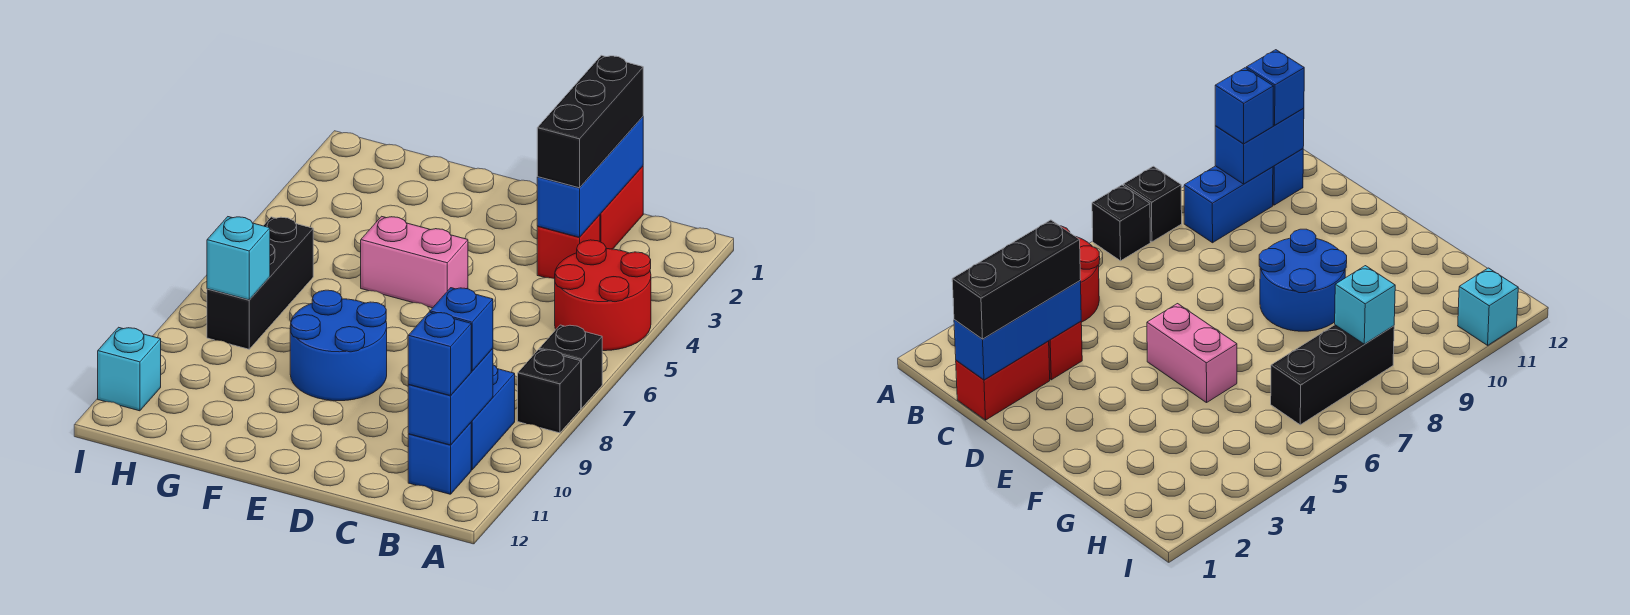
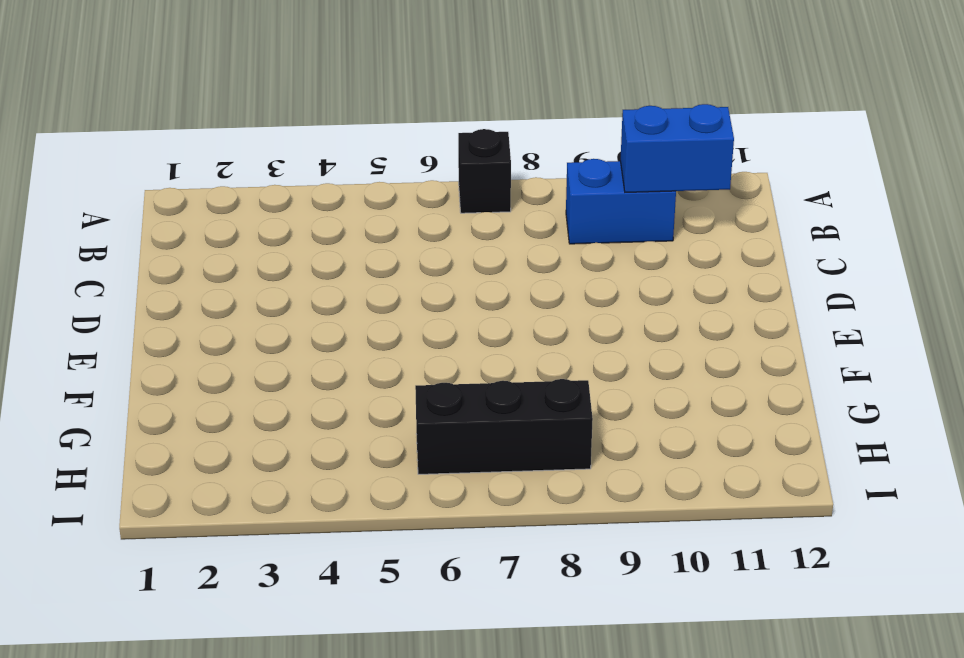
none -> red 2x2 round brick [555,240,651,351]
none -> black 1x1 brick [518,350,581,433]
none -> blue 1x1 brick [408,423,471,494]

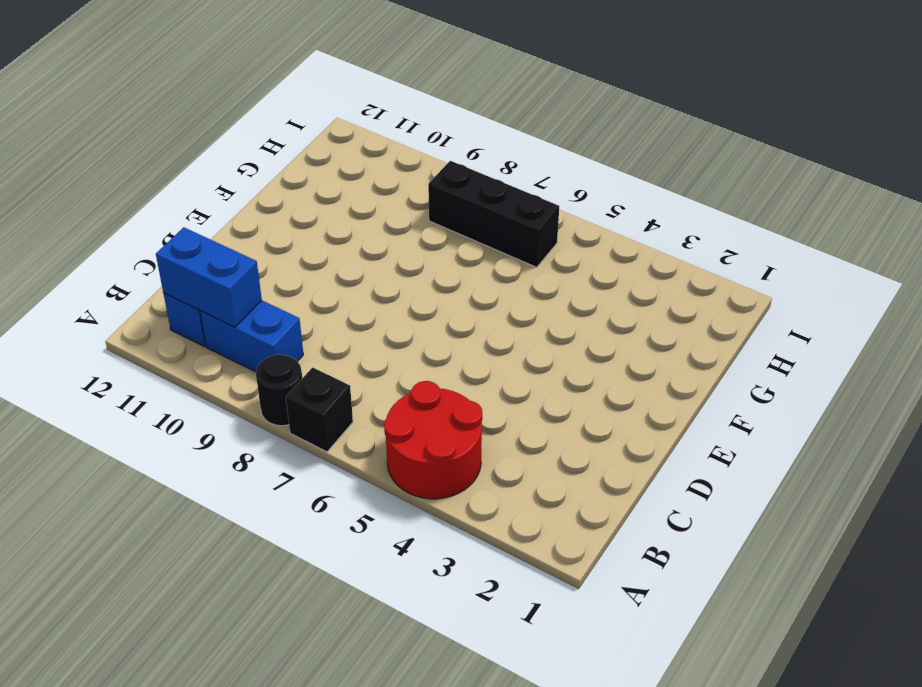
black 1x1 round brick [256,354,302,426] -> black 1x1 brick [518,350,581,433]
none -> red 1x2 brick [600,166,643,249]
none -> red 1x1 brick [537,215,600,279]
none -> pink 1x2 brick [361,216,468,308]

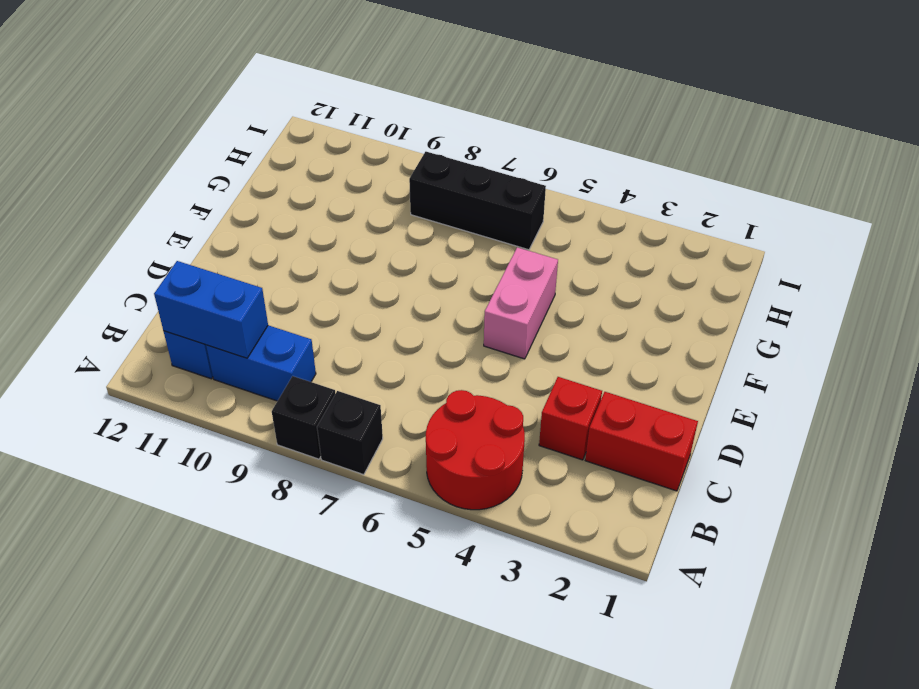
none -> blue 2x2 round brick [290,290,387,401]
none -> cyan 1x1 brick [98,327,161,411]
none -> blue 1x3 brick [537,117,643,237]

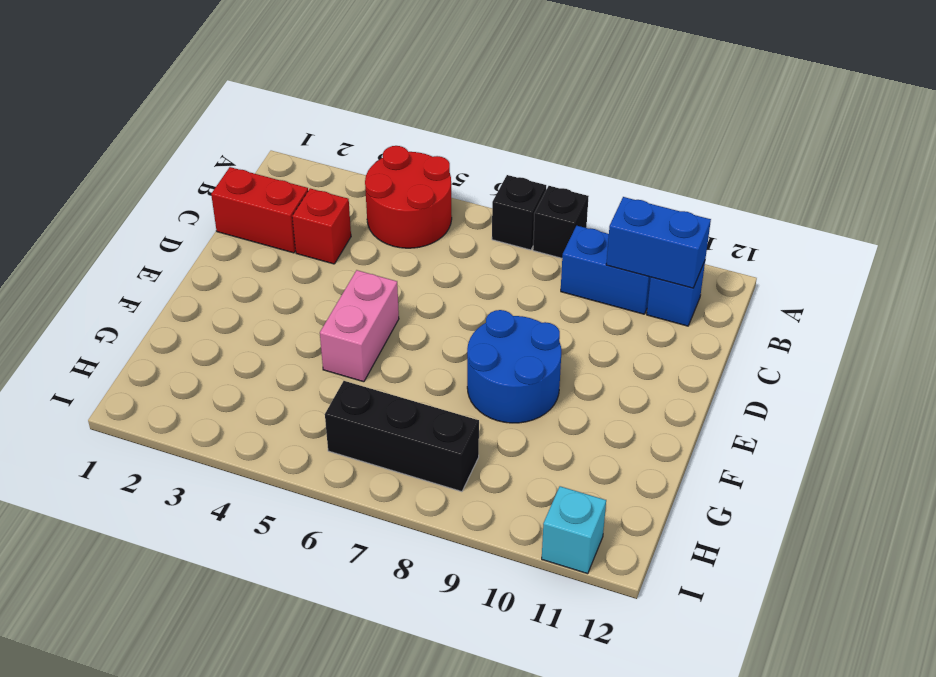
none -> blue 1x3 brick [537,117,643,237]
none -> cyan 1x1 brick [207,217,270,300]
none -> blue 1x1 brick [430,288,493,371]

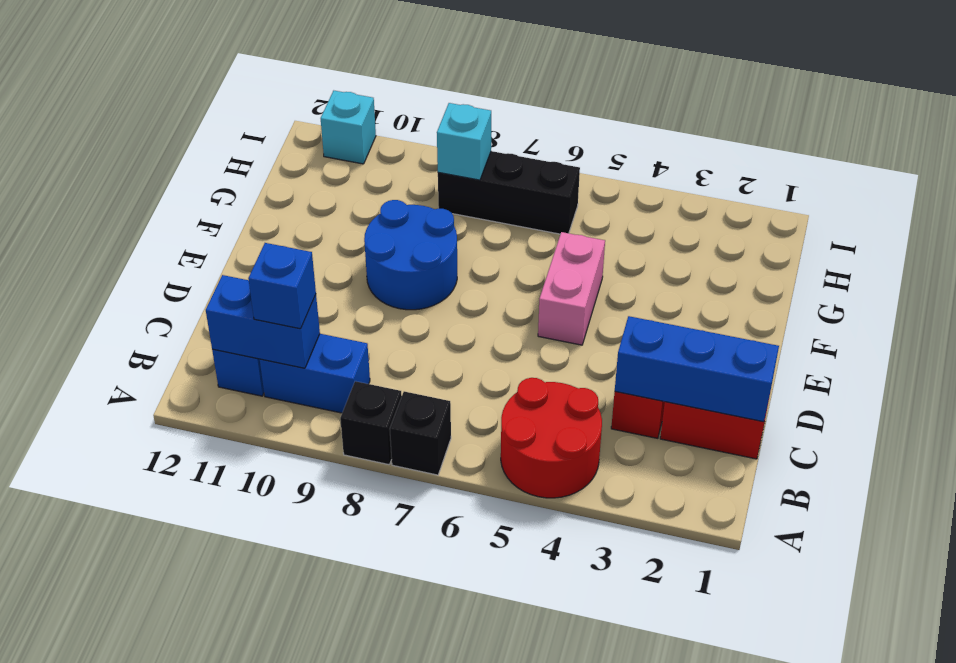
none -> blue 1x1 brick [408,312,471,396]
none -> black 1x3 brick [537,55,643,188]

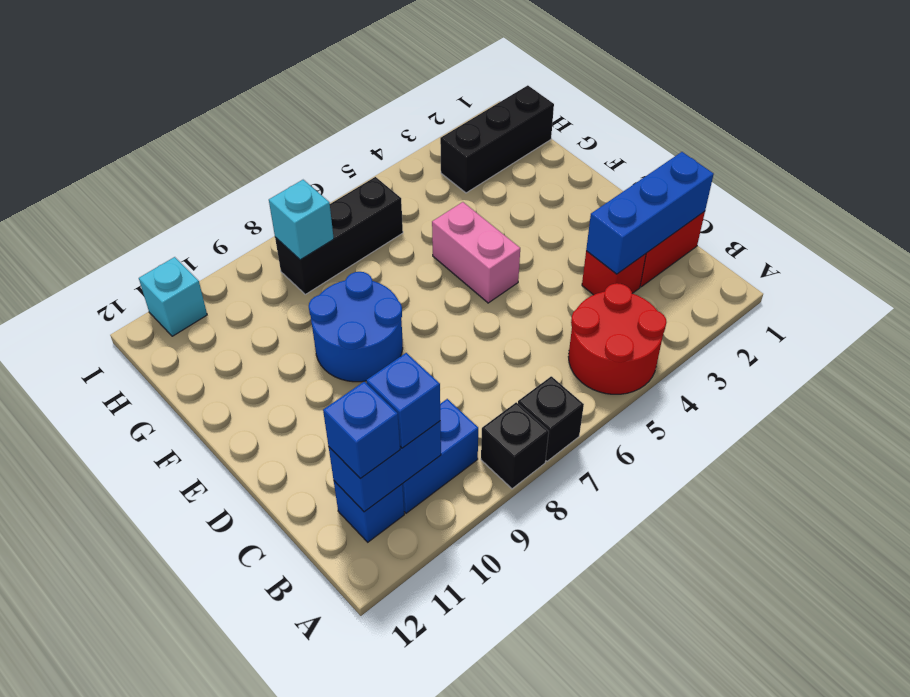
black 1x3 brick [440,85,554,193] -> black 1x3 brick moved to [537,55,643,188]

